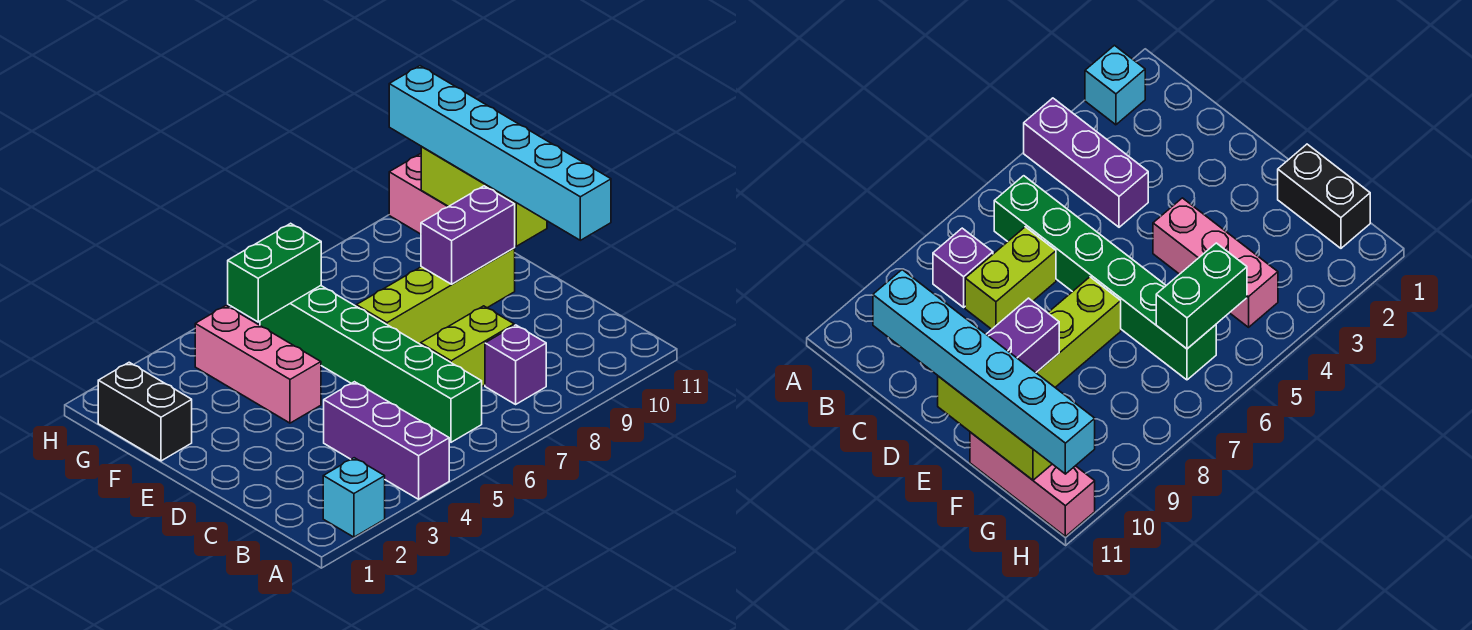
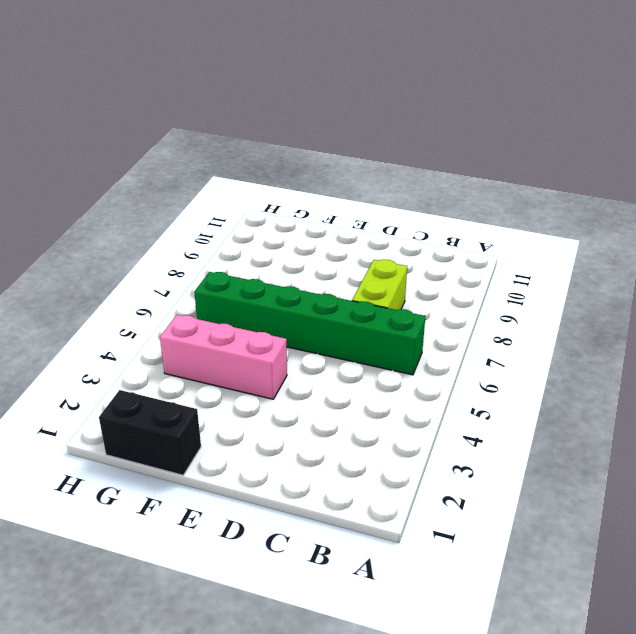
none -> cyan 1x1 brick [323,458,385,537]
none -> purple 1x3 brick [324,382,449,499]
none -> purple 1x1 brick [485,325,546,404]

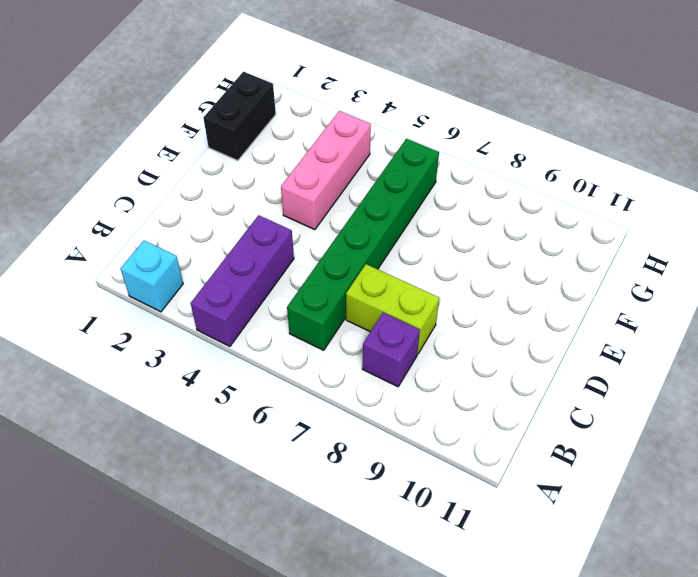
none -> lime 1x4 brick [356,248,515,344]
none -> pink 1x3 brick [389,154,448,234]
none -> purple 1x2 brick [421,186,515,284]

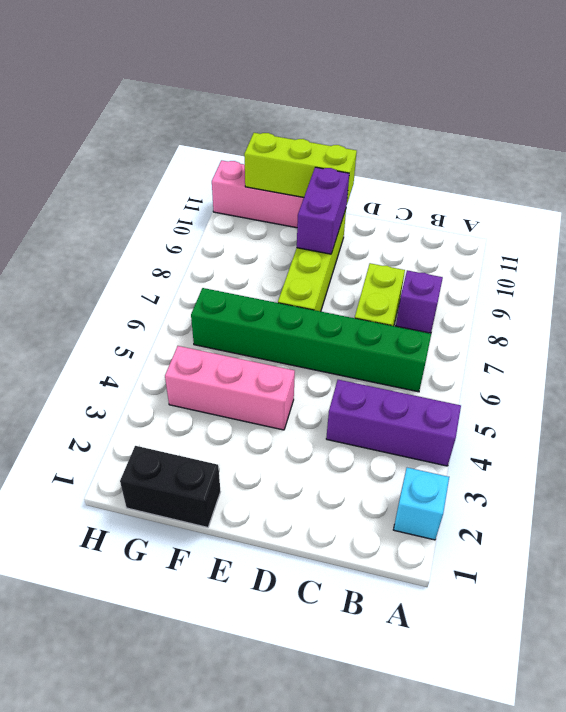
none -> green 1x2 brick [228,223,321,322]
none -> cyan 1x6 brick [389,66,611,240]

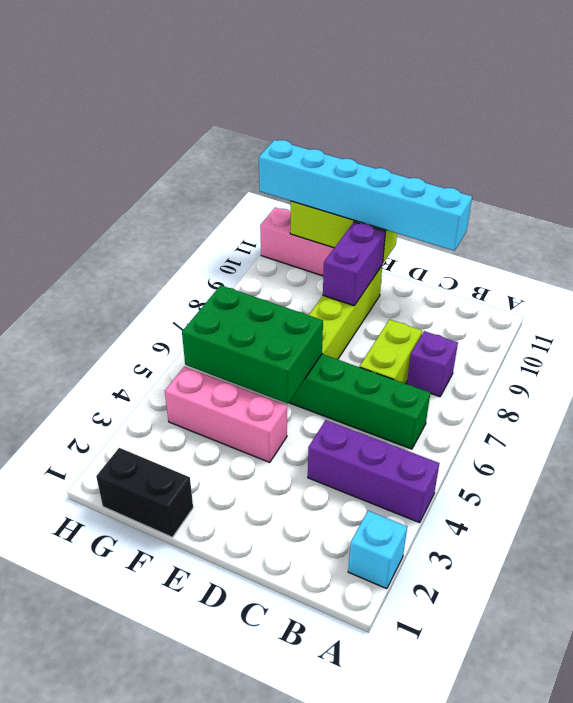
green 2x3 brick [182,285,323,404] -> green 1x2 brick [228,223,321,322]

